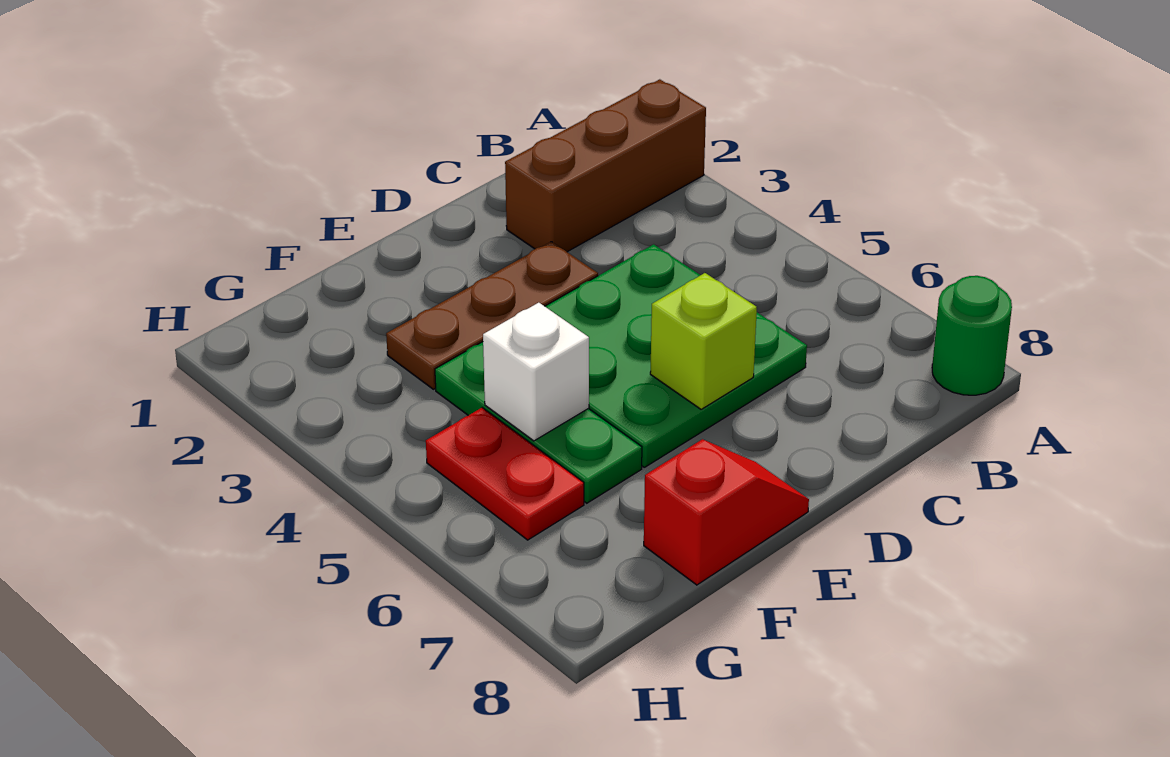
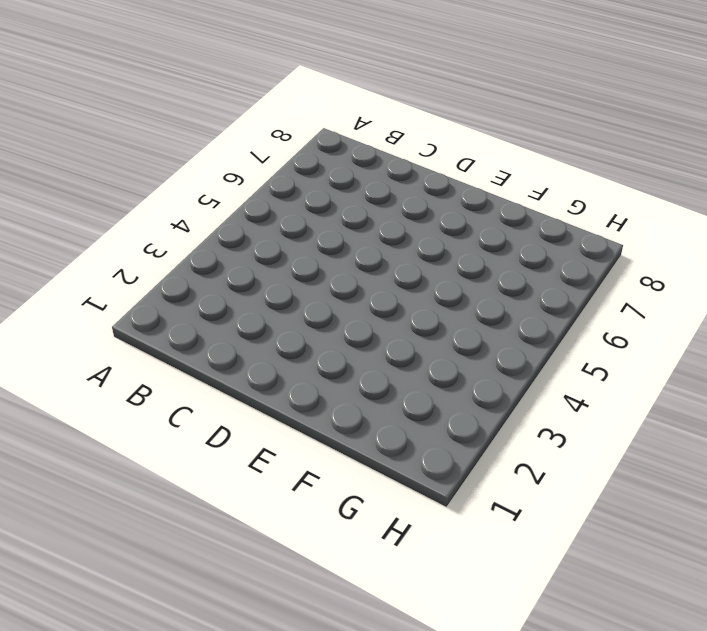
none -> brown 1x3 brick [505,79,706,252]
none -> green 1x1 round brick [932,276,1012,395]

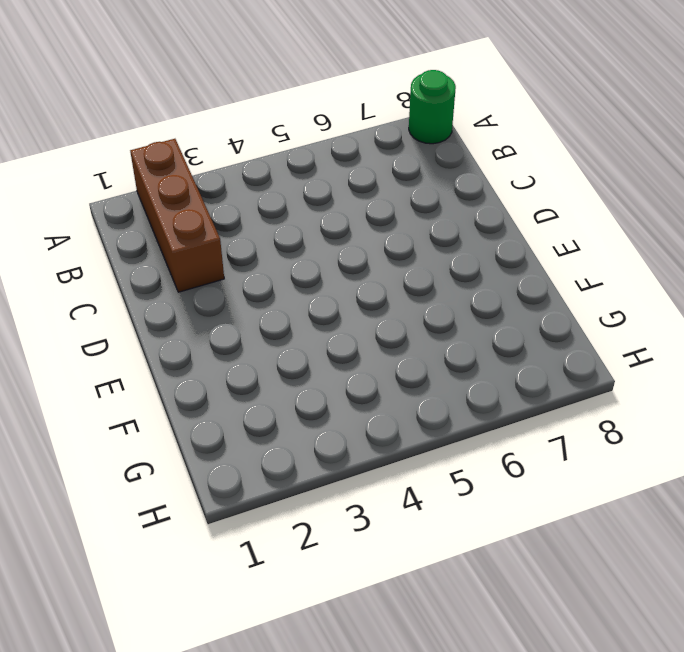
none -> green 3x3 plate [545,244,807,467]
none -> brown 1x3 plate [386,242,598,389]

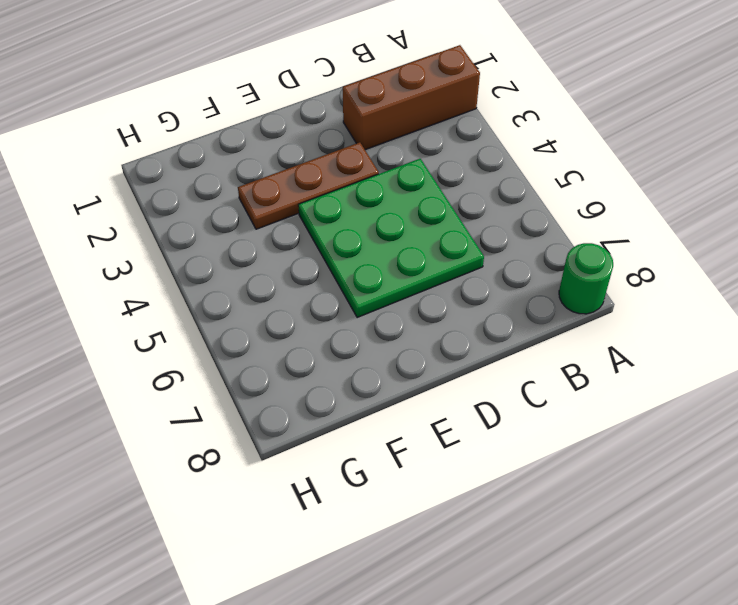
none -> red 1x2 slope [644,439,809,585]
none -> green 1x3 plate [435,342,642,503]

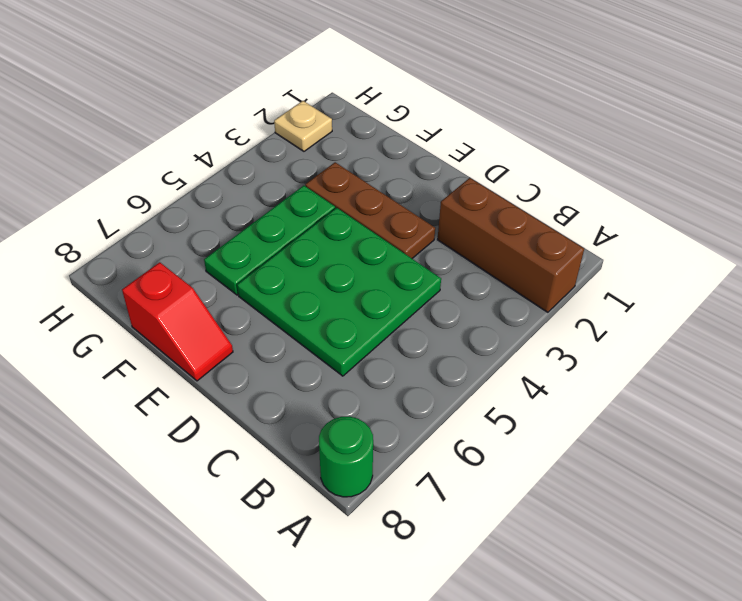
tan 1x1 plate [274,101,332,151] -> none
none -> red 1x2 plate [426,408,584,540]
none -> lime 1x1 brick [650,273,757,409]

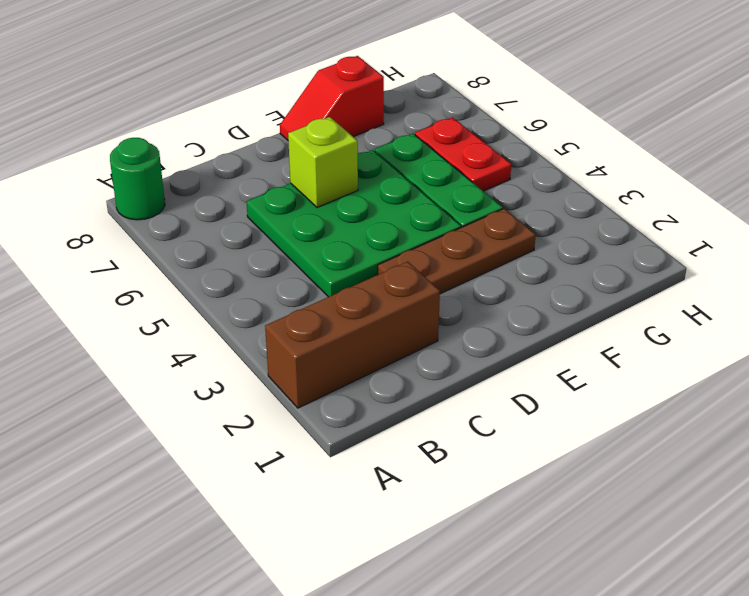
none -> white 1x1 brick [483,303,589,441]

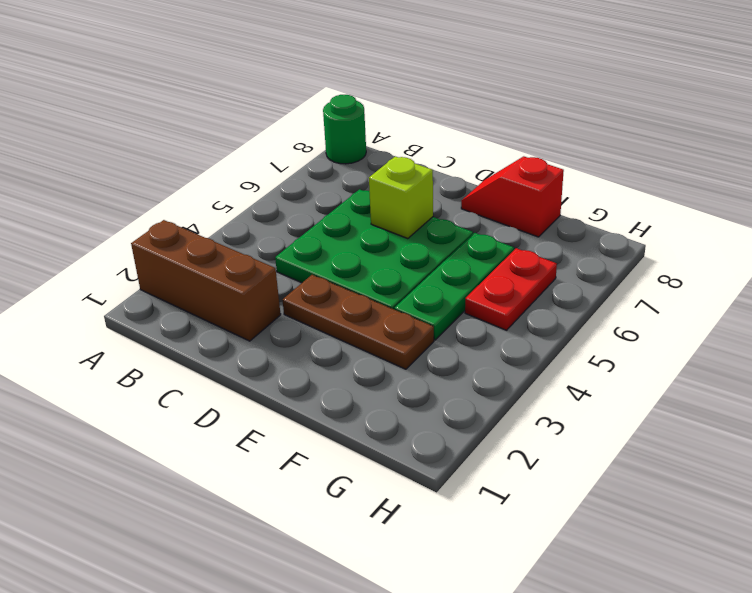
none -> white 1x1 brick [483,303,589,441]

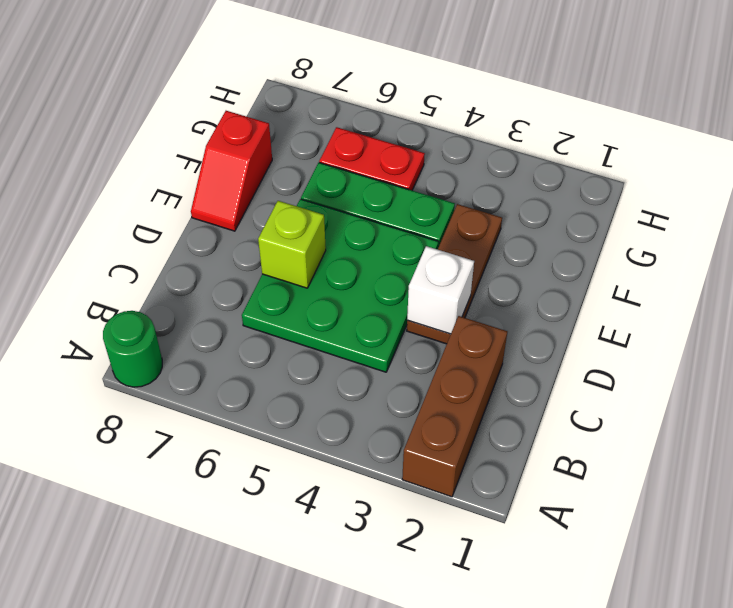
white 1x1 brick [407,246,474,334] -> white 1x1 brick moved to [483,303,589,441]

